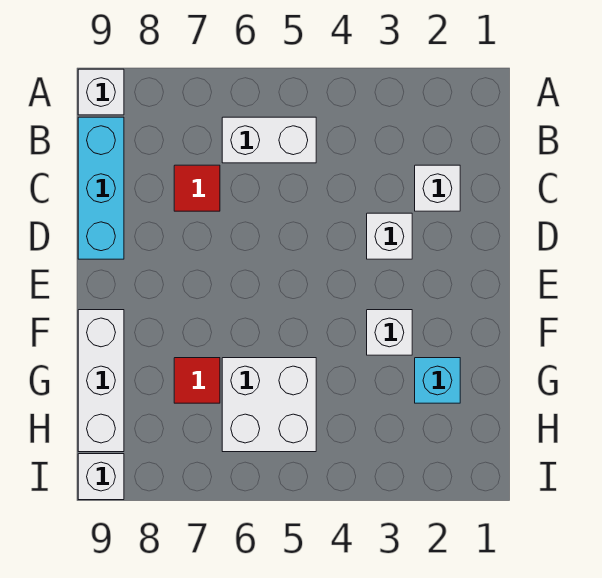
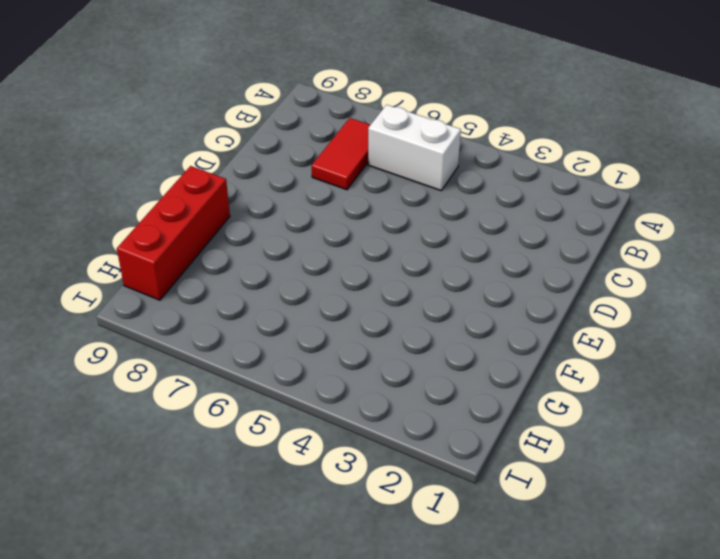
red 1x2 tile [311,118,370,190] -> red 1x1 tile [174,165,220,211]
red 1x3 brick [117,166,230,300] -> white 1x3 brick [78,310,124,452]
none -> white 1x1 brick [78,69,124,115]
none -> cyan 1x3 brick [78,117,124,259]
none -> white 1x1 brick [415,165,460,211]

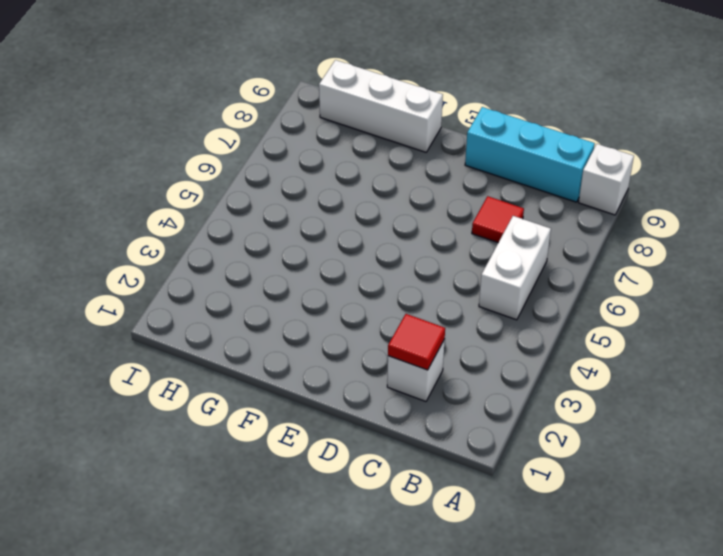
red 1x1 tile [388,314,445,370] -> red 1x1 tile moved to [174,358,220,403]
none -> white 1x1 brick [367,213,412,259]
none -> white 1x1 brick [367,310,412,355]
none -> cyan 1x1 brick [415,358,460,403]

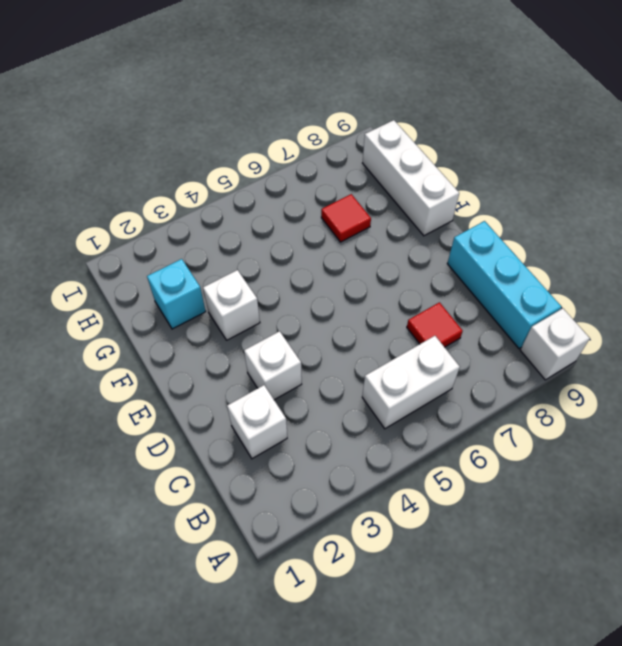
none -> white 2x2 brick [222,358,316,452]
none -> white 1x1 brick [78,454,124,500]

